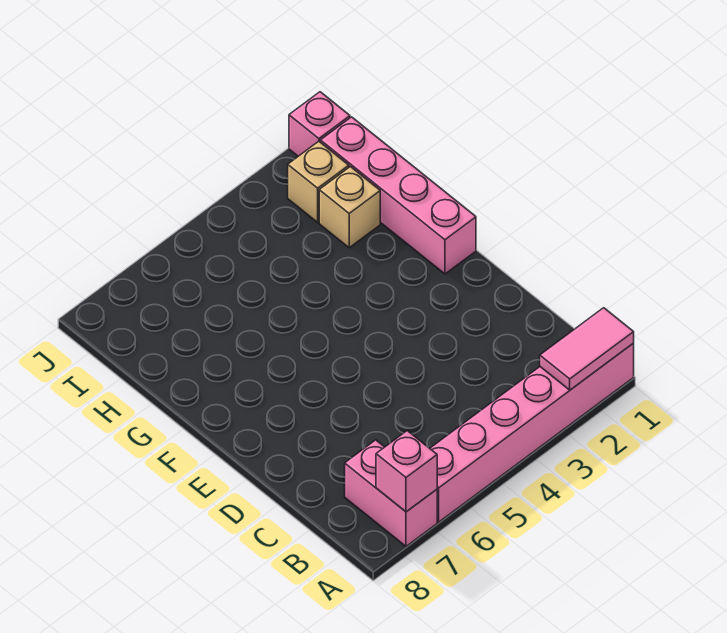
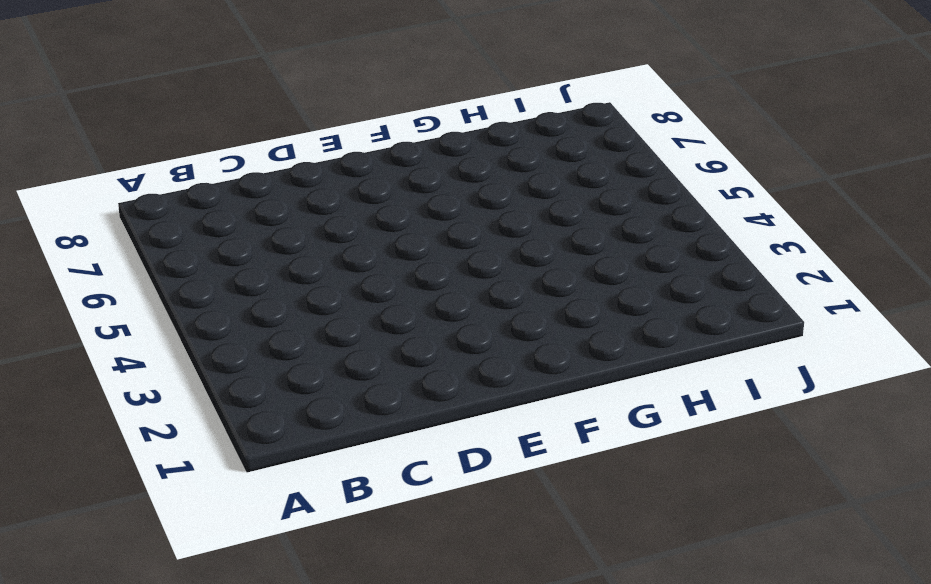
none -> pink 1x6 brick [430,343,634,522]
none -> pink 1x2 brick [345,440,437,546]

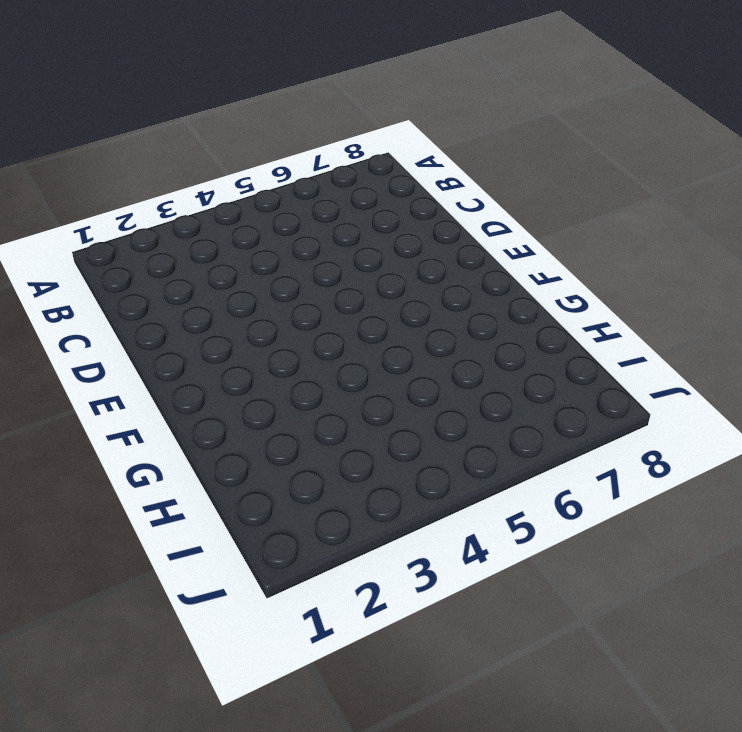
none -> pink 1x6 brick [430,343,634,522]
none -> pink 1x2 brick [345,440,437,546]

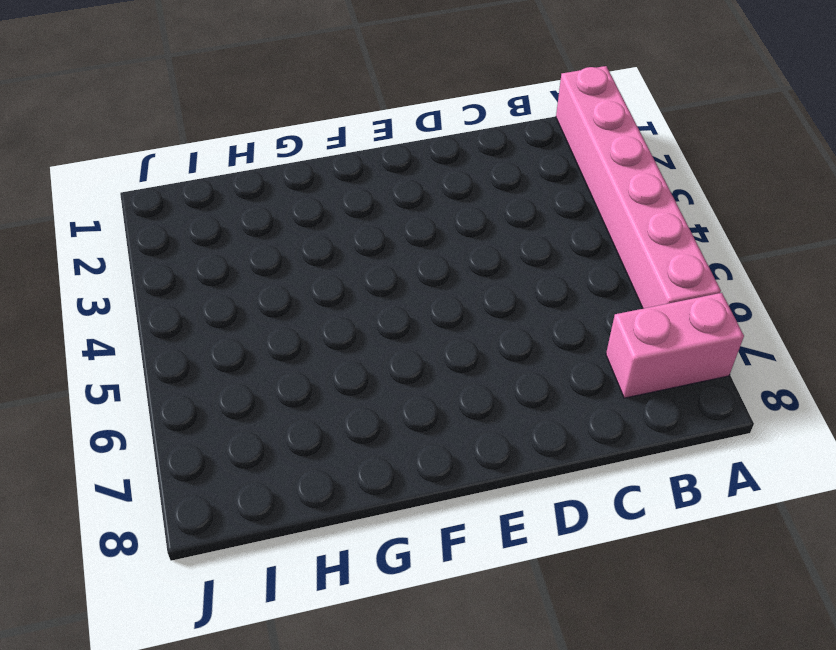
none -> pink 1x4 brick [320,117,476,274]
none -> tan 1x1 brick [319,167,380,248]

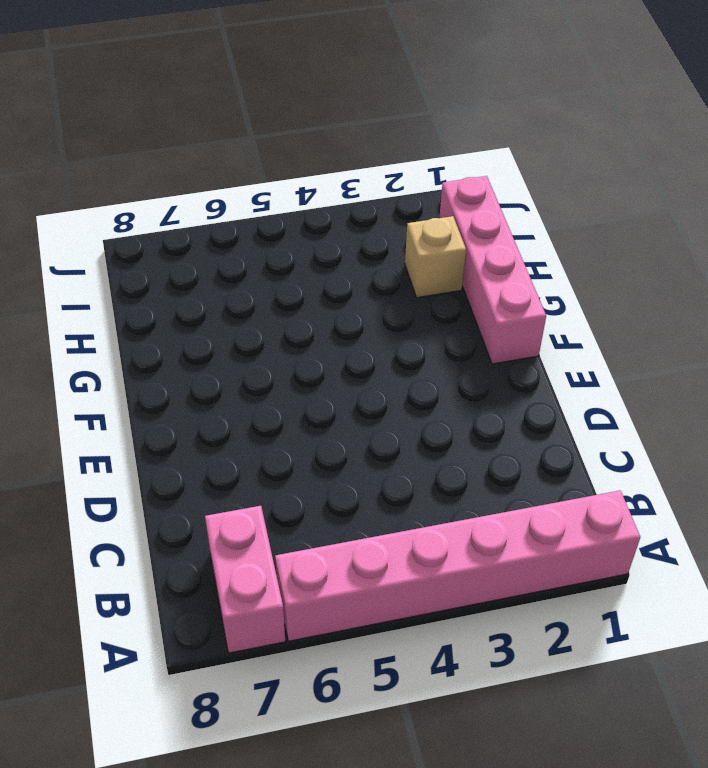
none -> tan 1x1 brick [288,141,349,222]
none -> pink 1x1 brick [289,92,350,156]

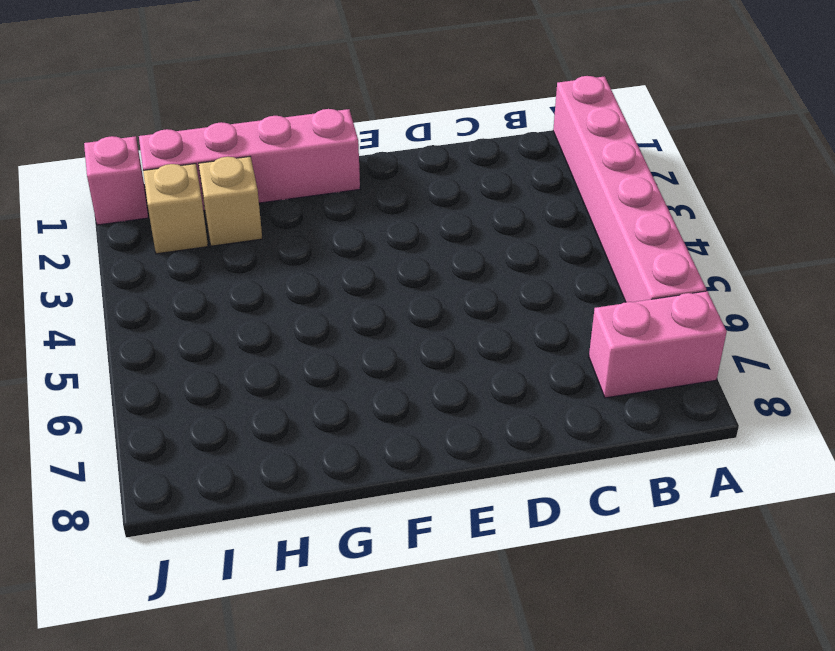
none -> pink 1x2 tile [540,308,634,390]
none -> pink 1x1 brick [376,431,437,512]

